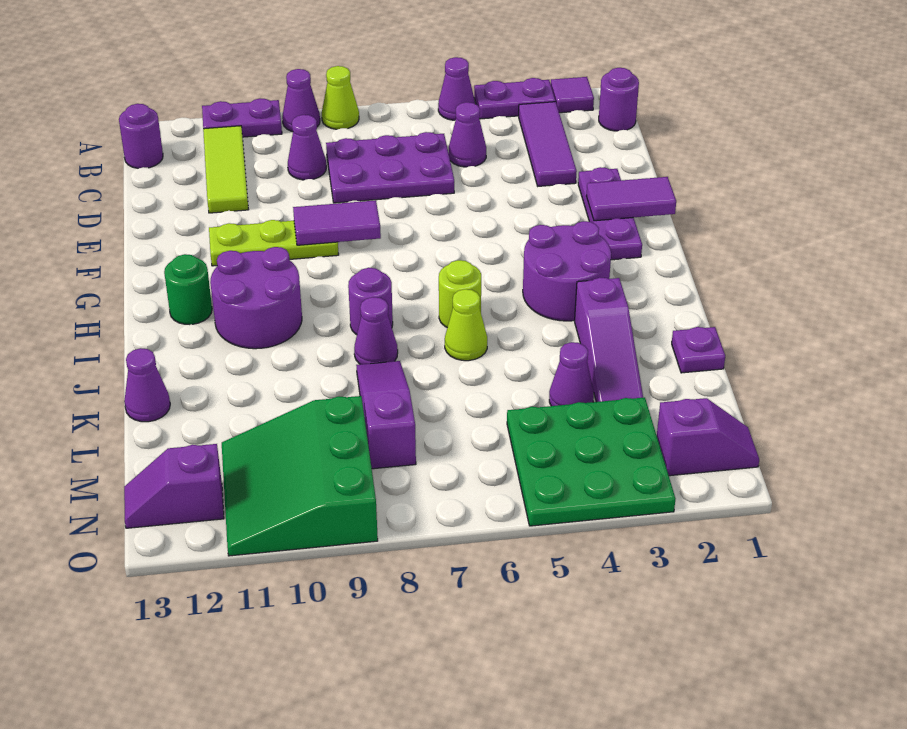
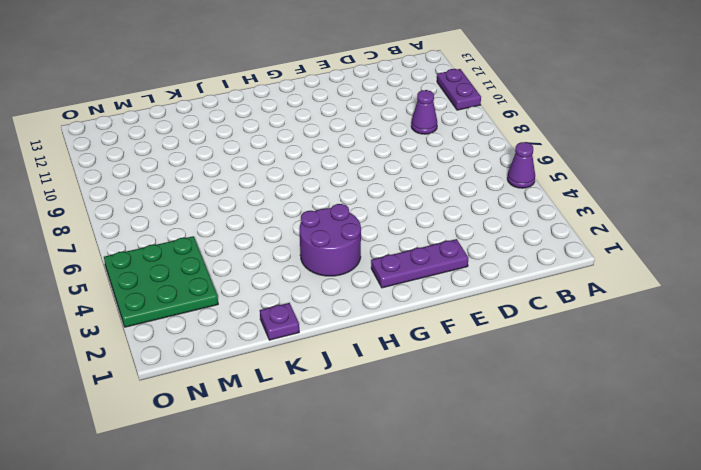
none -> purple 1x1 tile [551,77,594,113]
none -> purple 1x2 plate [474,78,555,119]
none -> lime 1x1 cone [322,66,359,129]
none -> purple 1x1 cone [282,69,320,132]

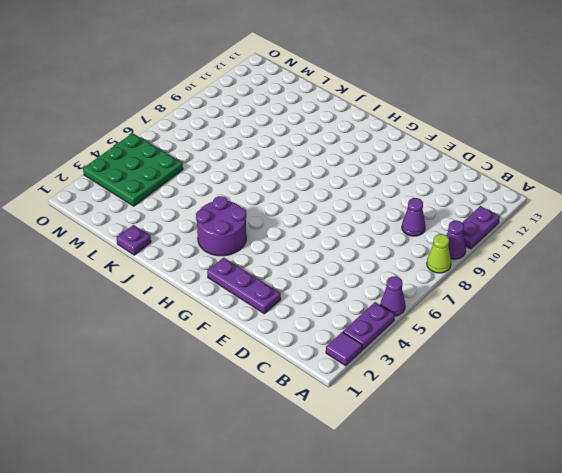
none -> purple 1x1 round brick [599,68,639,131]
none -> purple 1x3 tile [519,102,577,186]
none -> lime 1x3 tile [203,126,249,213]
none -> purple 1x1 round brick [119,104,163,169]

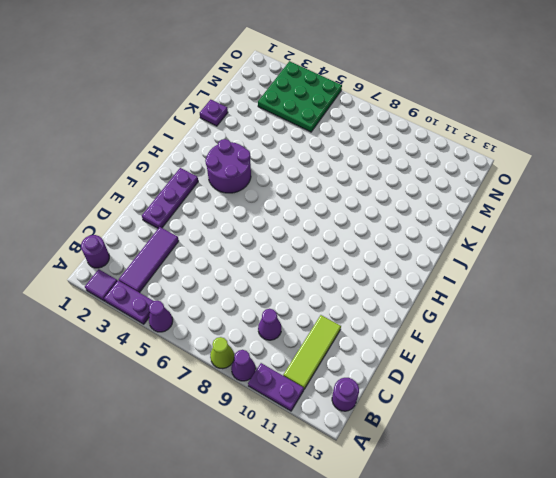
none -> purple 1x1 cone [449,102,486,167]
none -> purple 2x3 plate [326,132,454,203]
none -> lime 1x3 plate [209,220,339,266]
none -> purple 2x2 round brick [210,247,302,349]

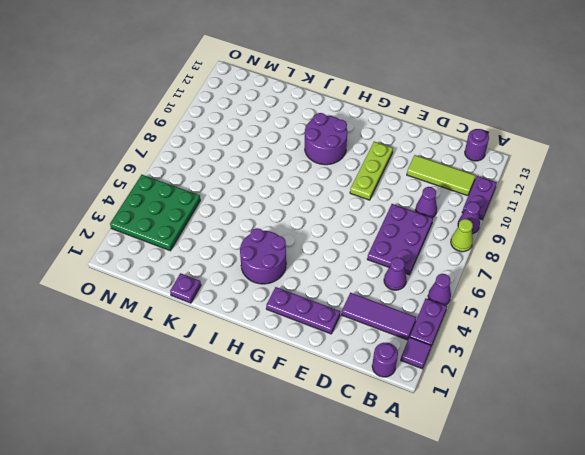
none -> green 1x1 round brick [164,254,212,325]
none -> lime 1x1 round brick [439,260,481,328]
none -> purple 1x1 round brick [348,268,393,335]
none -> purple 1x3 slope [575,278,643,402]

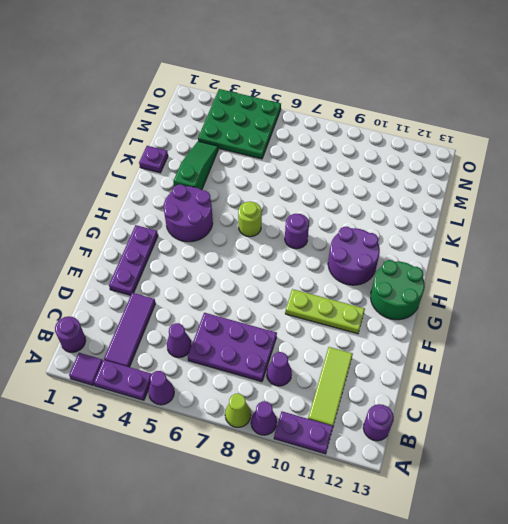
green 2x2 round brick [371,260,425,320] -> green 1x1 round brick [164,254,212,325]
green 1x3 slope [174,141,219,190] -> purple 1x3 slope [575,278,643,402]
none -> lime 1x1 cone [445,289,487,361]
none -> purple 1x1 cone [354,297,398,364]
none -> purple 1x3 slope [356,361,416,469]
none -> purple 1x1 cone [124,348,170,422]

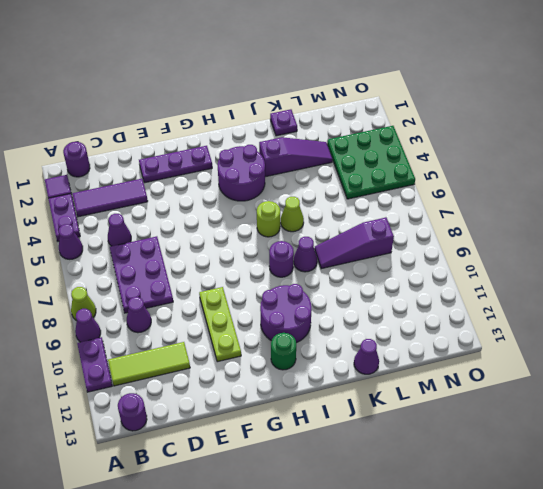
none -> purple 1x1 cone [549,342,594,406]
none -> green 3x3 slope [222,396,378,556]
none -> purple 1x2 slope [657,398,759,476]
none -> purple 1x2 slope [124,444,224,528]

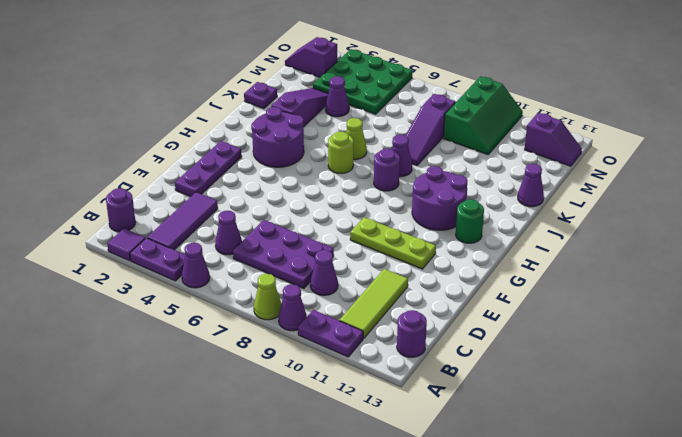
green 2x3 slope [444,76,523,155] -> green 3x3 slope [222,396,378,556]
none -> purple 1x2 tile [586,177,676,221]
none -> purple 1x2 tile [293,200,381,245]

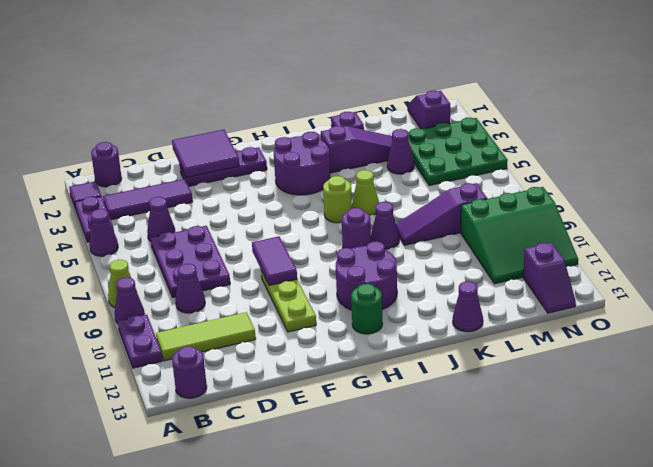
purple 2x2 tile [172,129,239,178] -> purple 1x2 tile [586,177,676,221]

